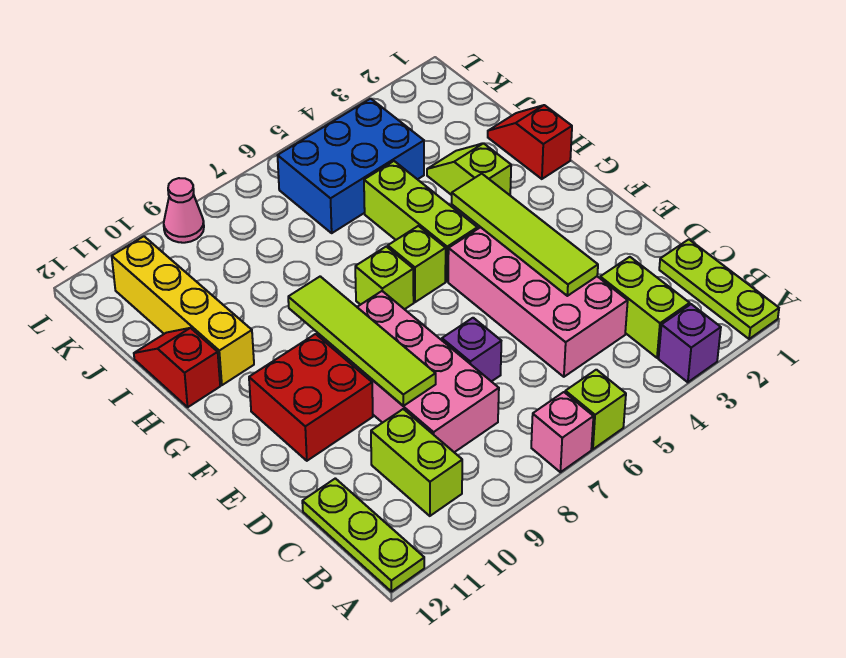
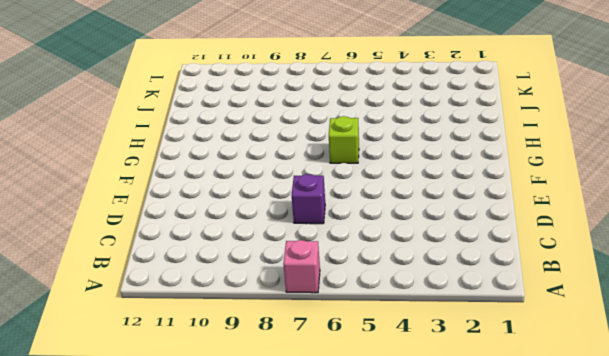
none -> lime 1x3 plate [659,239,779,339]
none -> purple 1x1 brick [659,304,721,382]
none -> lime 1x1 brick [565,370,626,449]

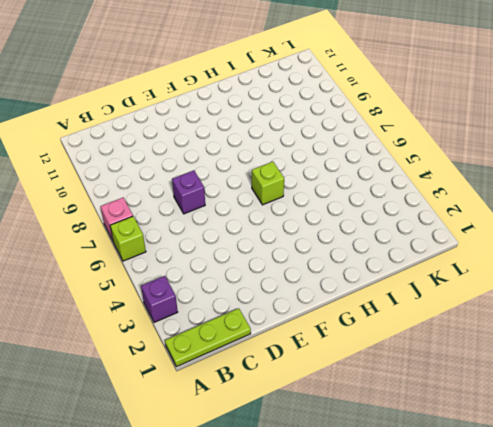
none -> lime 1x3 plate [302,478,424,591]
none -> lime 1x2 brick [600,257,690,358]
none -> lime 1x2 brick [371,409,462,516]

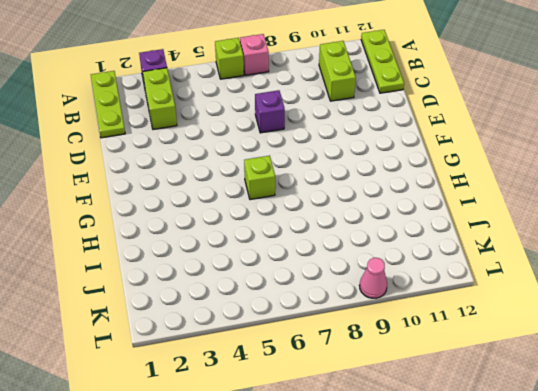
none -> pink 2x4 brick [448,227,628,377]
none -> pink 2x4 brick [317,291,499,452]
none -> red 2x2 brick [249,334,373,461]

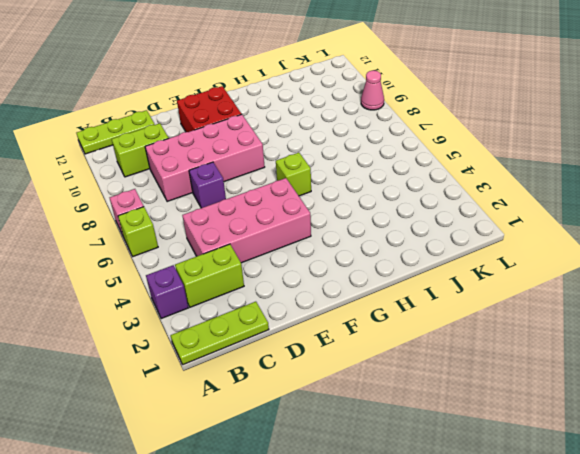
none -> lime 1x3 brick [364,161,477,281]
none -> lime 1x1 brick [355,247,414,309]
none -> red 1x2 slope [488,105,572,179]

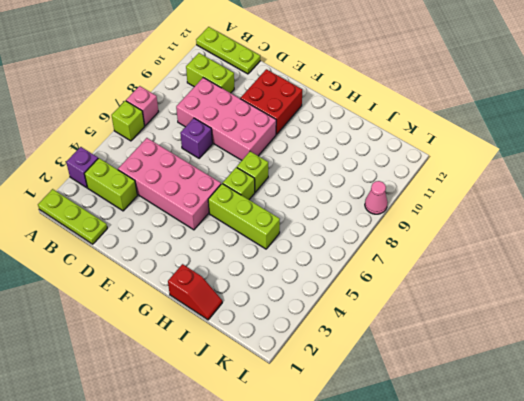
none -> lime 1x2 slope [427,143,511,195]
none -> yellow 1x4 brick [112,236,254,385]
none -> red 1x2 slope [134,328,220,407]

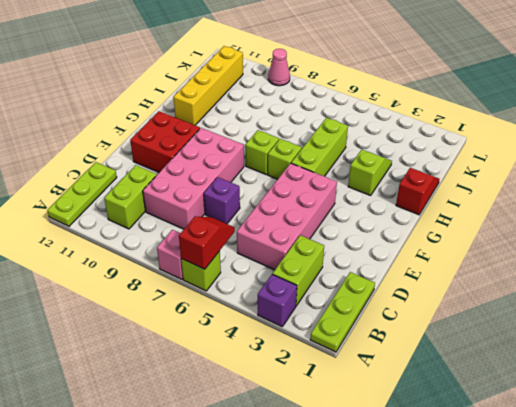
red 1x2 slope [179,216,235,269] -> red 1x2 slope moved to [134,328,220,407]
none -> blue 2x3 brick [278,99,424,233]
none -> lime 1x4 tile [452,174,598,296]
none -> lime 1x4 tile [288,276,436,406]

